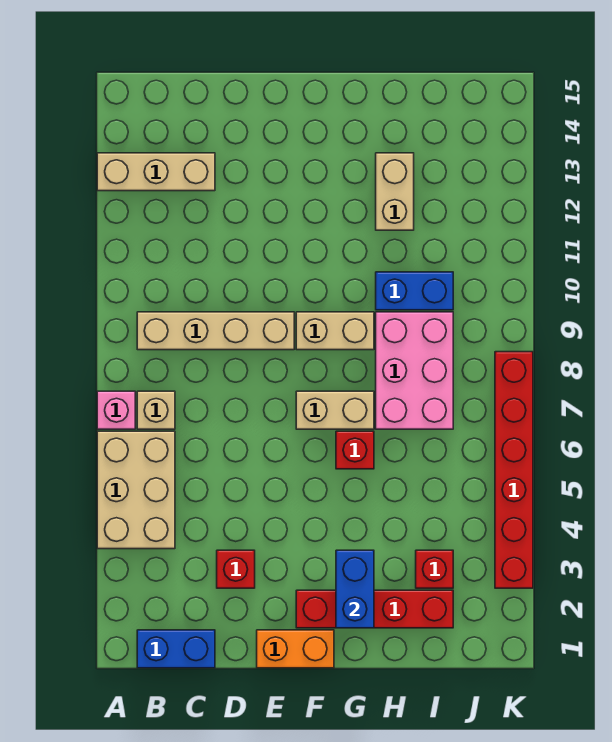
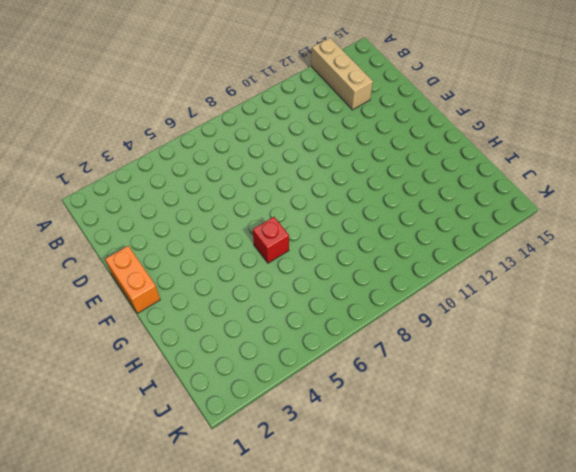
none -> tan 2x3 brick [97,431,175,549]
none -> pink 1x1 brick [97,391,135,429]
none -> blue 1x2 brick [137,630,215,668]

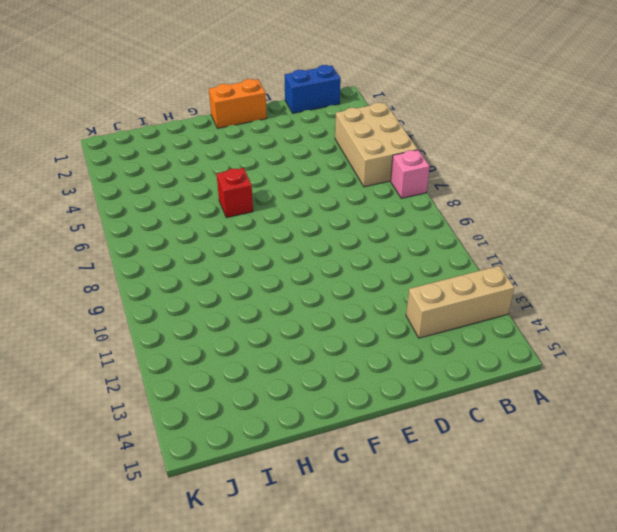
none -> tan 1x1 brick [137,391,175,429]
none -> tan 1x4 brick [137,312,294,350]
none -> red 1x1 brick [217,550,255,588]

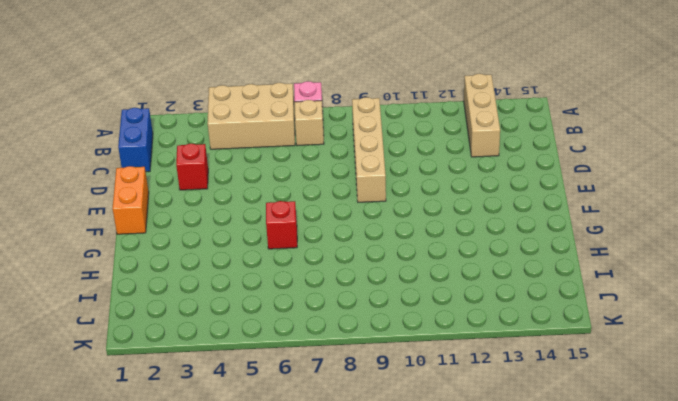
none -> red 1x4 brick [296,590,453,628]
none -> tan 1x2 brick [296,391,374,429]
none -> tan 1x2 brick [296,312,374,350]

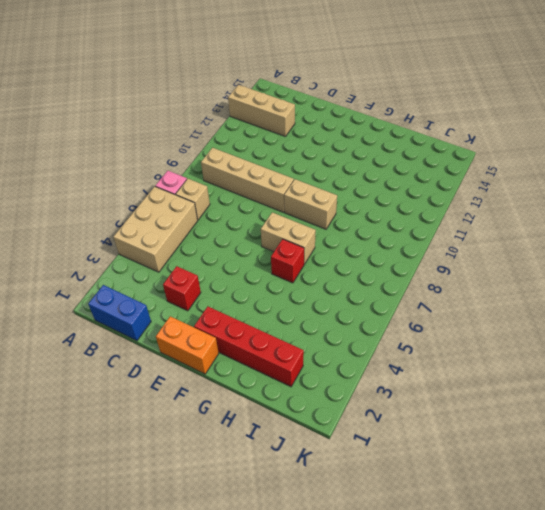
none -> pink 2x3 brick [376,312,453,429]
none -> blue 1x2 brick [376,272,453,310]
none -> tan 1x2 brick [376,153,414,230]

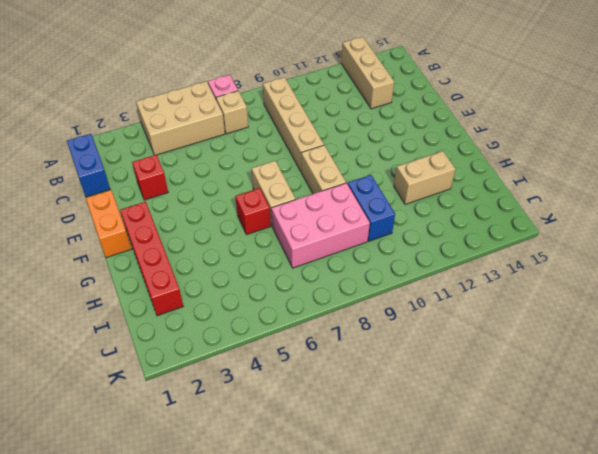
none -> red 1x1 brick [416,550,453,588]
none -> red 1x6 brick [495,352,533,588]
none -> blue 1x2 brick [336,550,374,628]

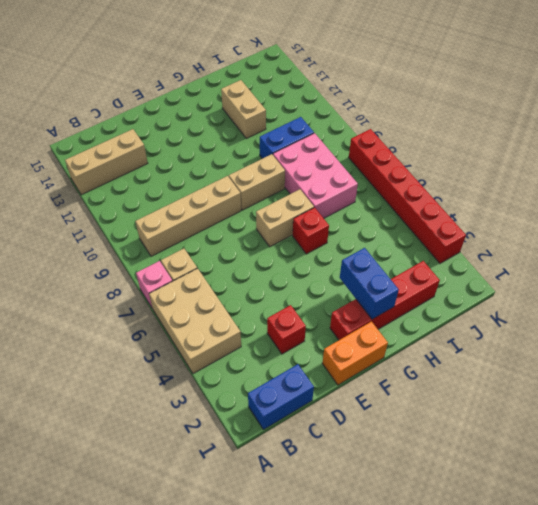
none -> red 1x1 brick [416,550,453,588]

